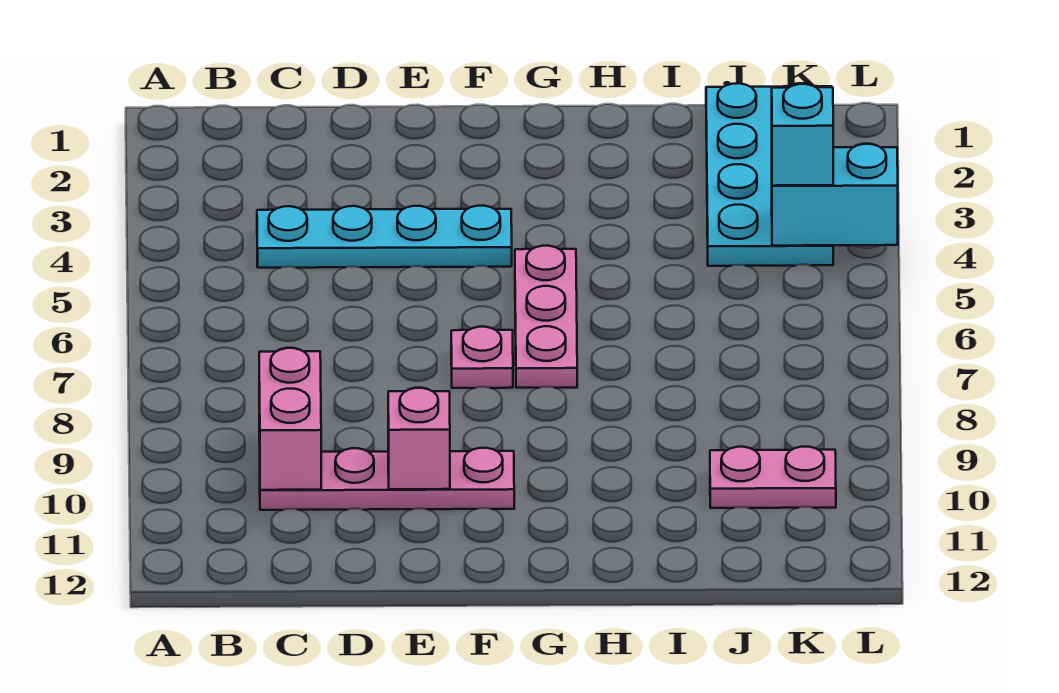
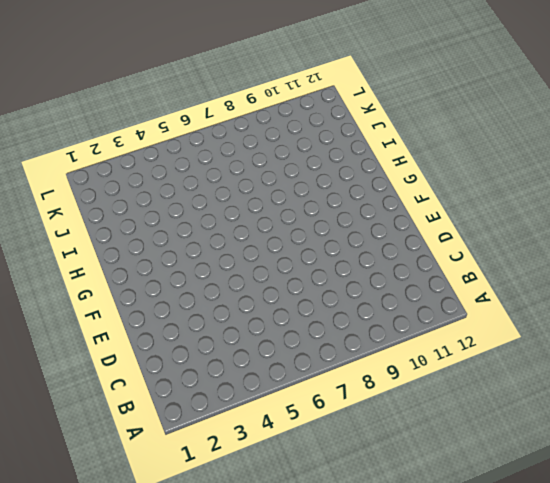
none -> cyan 1x4 plate [257,206,512,268]
none -> pink 1x4 plate [260,448,514,510]

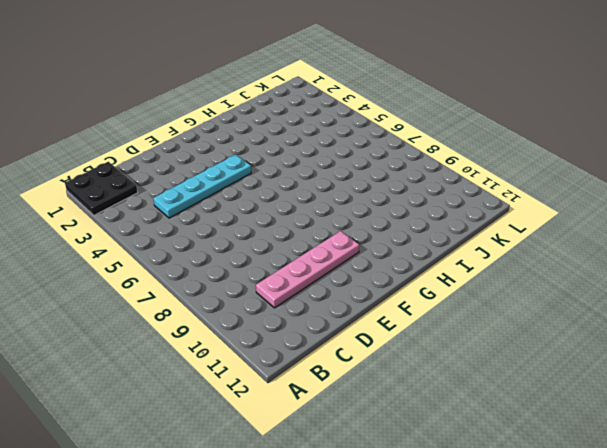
black 2x2 plate [65,162,138,215] -> none
none -> pink 1x1 plate [451,327,513,388]
none -> pink 1x3 plate [515,246,577,388]

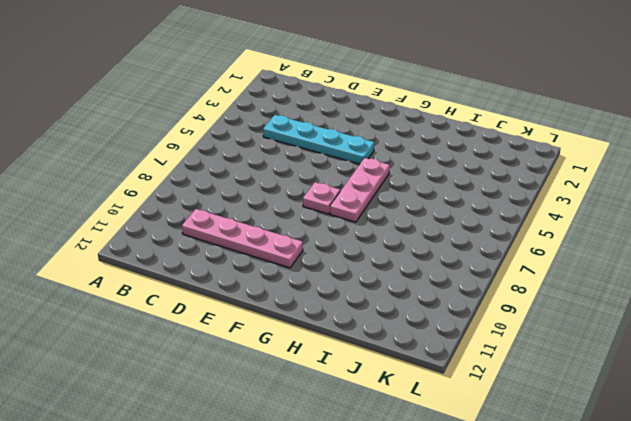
none -> cyan 2x4 plate [706,83,833,266]
none -> pink 1x2 plate [710,447,836,508]

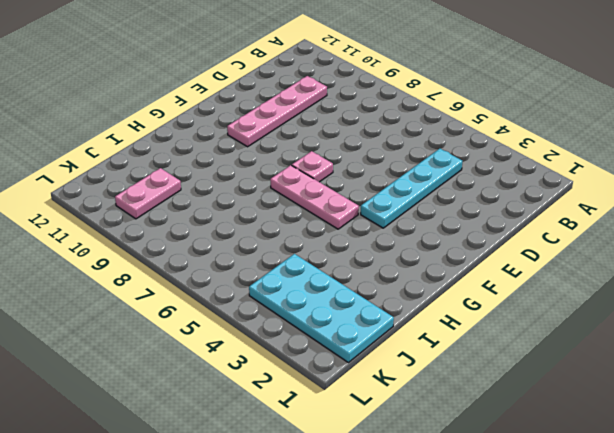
none -> pink 1x2 brick [259,348,321,490]
none -> pink 1x1 brick [388,388,450,489]

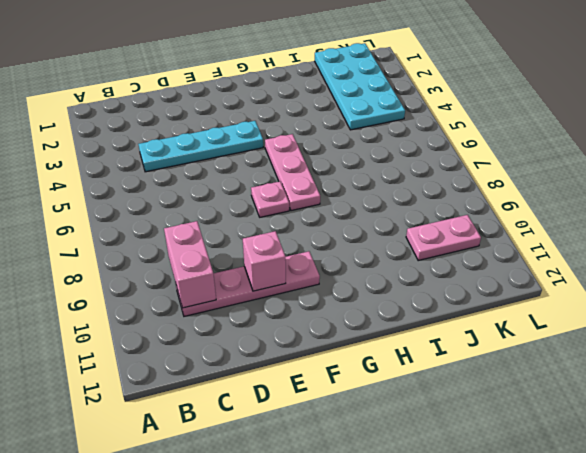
none -> cyan 1x2 brick [772,144,898,246]
none -> cyan 1x1 brick [772,84,833,186]

